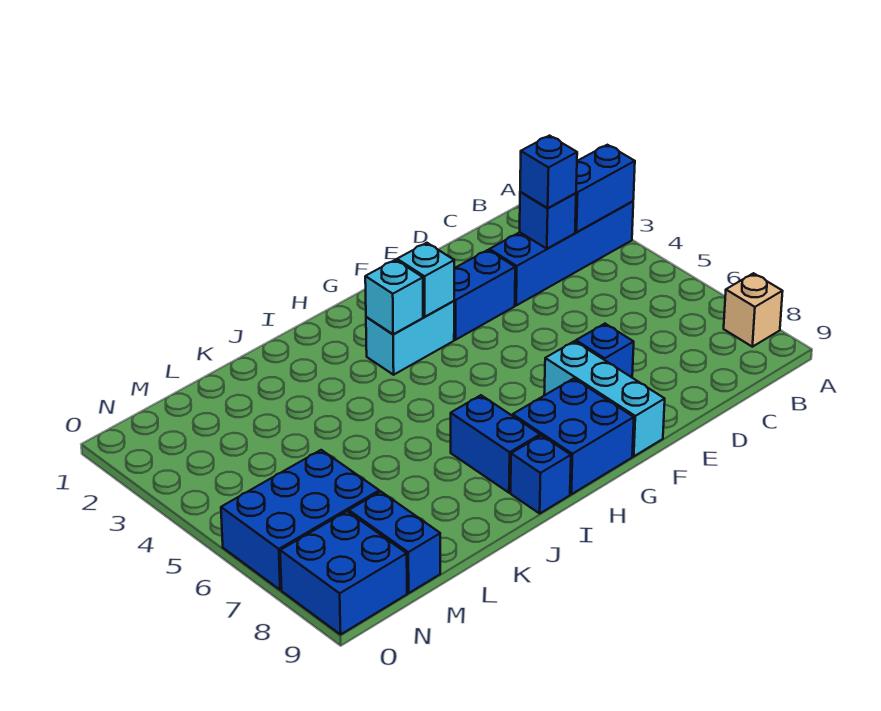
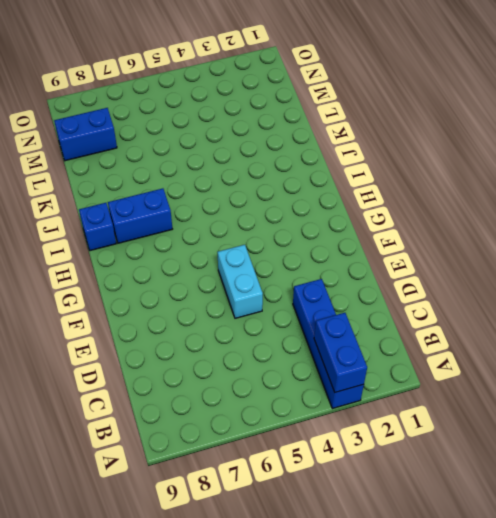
cyan 1x2 brick [217,245,263,318] -> cyan 1x2 brick moved to [366,301,454,375]
none -> tan 1x1 brick [724,273,783,347]
none -> blue 1x2 brick [454,250,515,340]
none -> blue 1x1 brick [576,324,634,377]

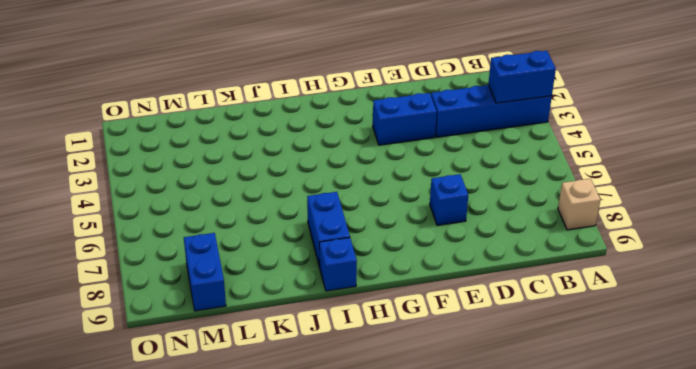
none -> cyan 1x3 brick [544,341,665,456]
none -> cyan 1x2 brick [366,301,454,375]
none -> blue 2x2 brick [513,379,634,494]

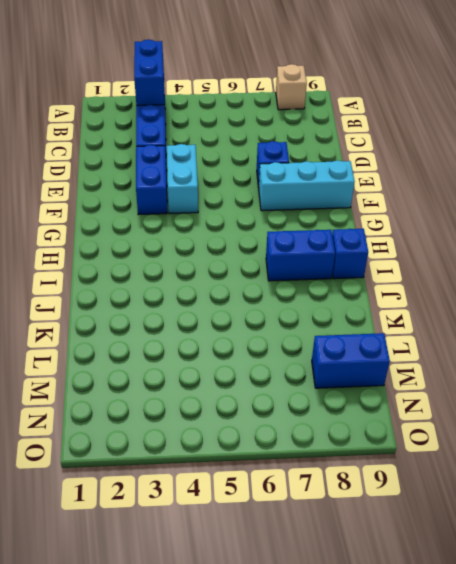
cyan 1x2 brick [167,144,198,214] -> cyan 1x2 brick moved to [366,301,454,375]
none -> blue 2x2 brick [513,379,634,494]
none -> blue 2x3 brick [221,450,379,590]
none -> blue 2x2 brick [280,511,407,634]

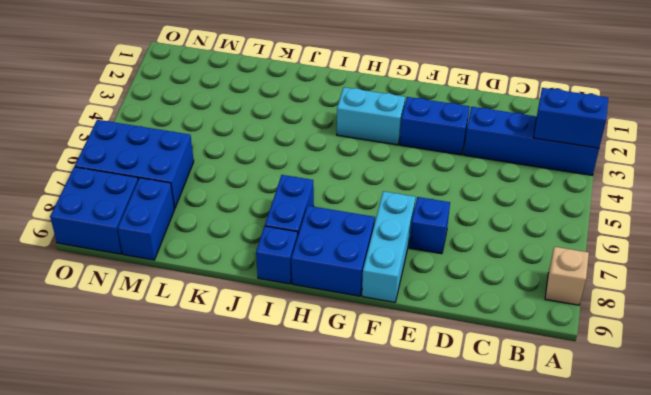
none -> blue 1x1 brick [520,192,576,249]
none -> cyan 1x1 brick [397,243,454,317]
none -> cyan 1x1 brick [365,260,423,334]

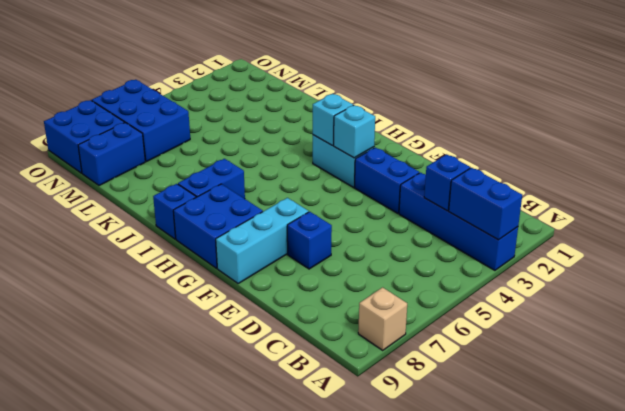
none -> blue 1x1 brick [520,136,577,208]

